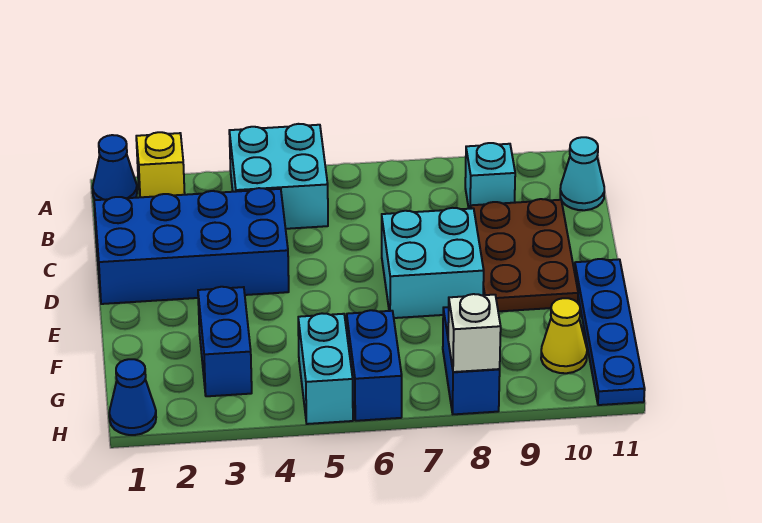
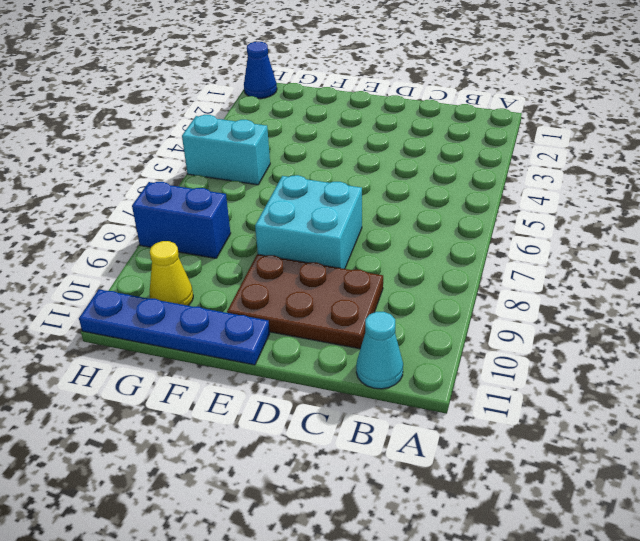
none -> blue 1x1 cone [93,135,137,200]
none -> yellow 1x1 brick [136,132,185,197]
none -> cyan 2x2 brick [229,124,328,229]

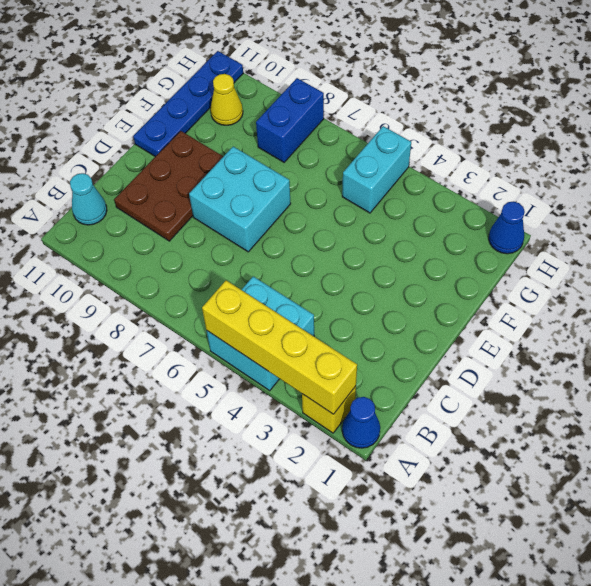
yellow 1x4 brick [202,280,357,414] -> none
none -> cyan 1x1 brick [465,143,515,209]
none -> blue 2x4 brick [94,188,289,304]
none -> blue 1x2 brick [198,287,252,396]

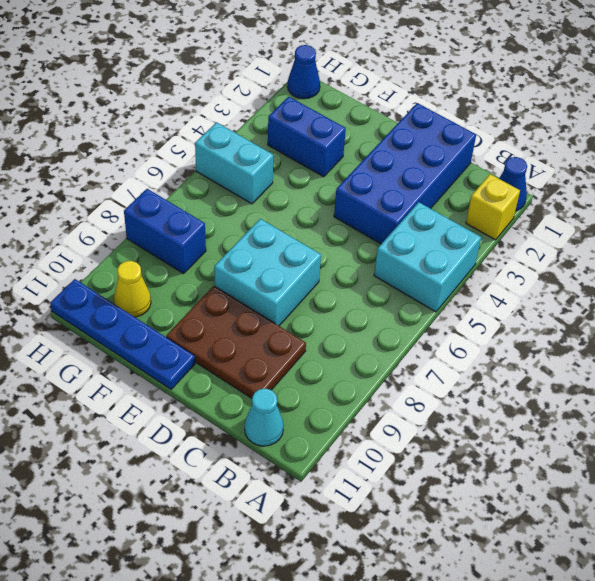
none -> cyan 1x1 brick [465,143,515,209]
none -> blue 1x2 brick [347,310,402,421]
none -> white 1x1 brick [448,294,501,372]

